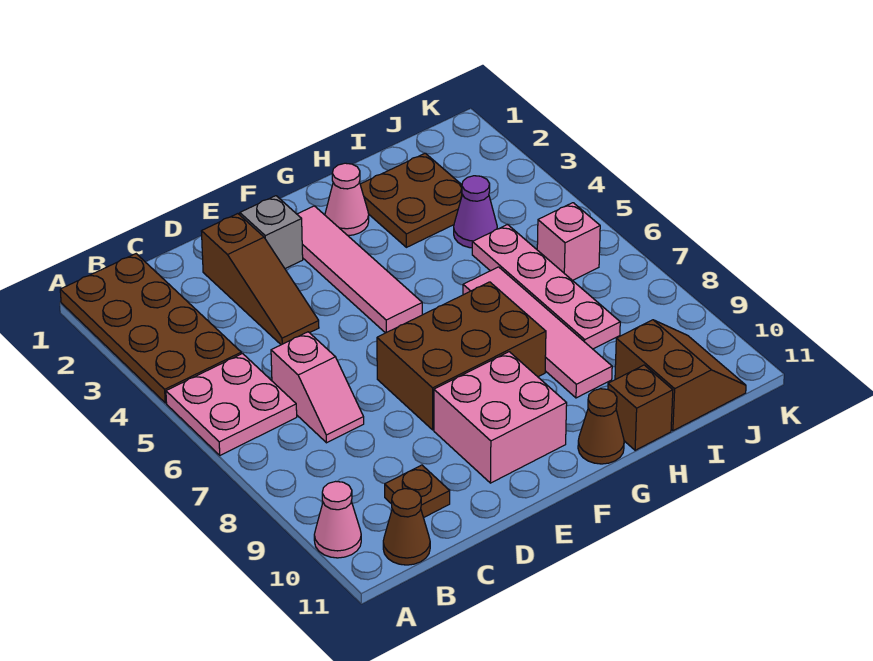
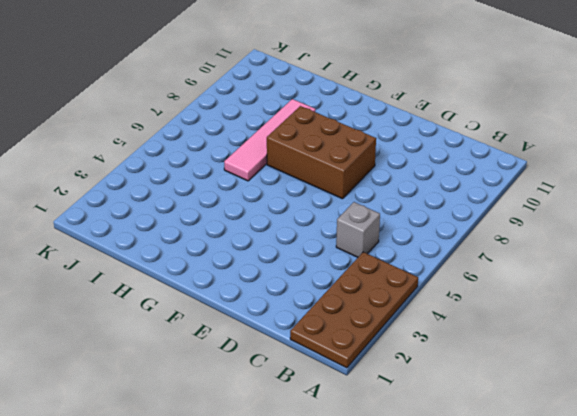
grey 1x1 brick [336,202,380,257] -> grey 1x1 brick moved to [240,196,303,269]
none -> pink 2x2 plate [166,354,297,455]
none -> pink 1x1 cone [314,481,361,558]
none -> brown 1x1 cone [383,489,430,565]

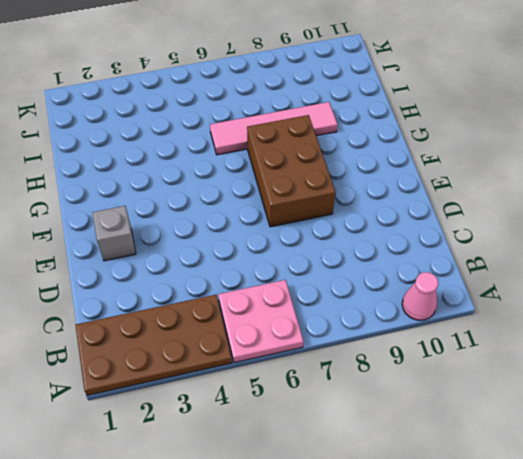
none -> brown 1x1 cone [383,489,430,565]
none -> pink 1x2 slope [271,332,364,443]
none -> brown 1x1 plate [385,465,450,518]

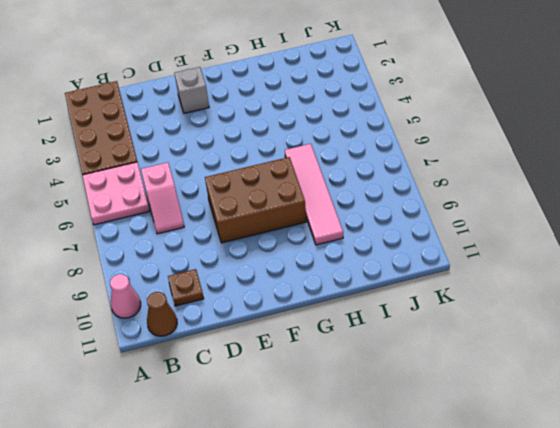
none -> brown 1x3 slope [201,214,319,345]
none -> pink 2x2 brick [434,352,567,483]
none -> pink 1x4 tile [297,206,422,333]

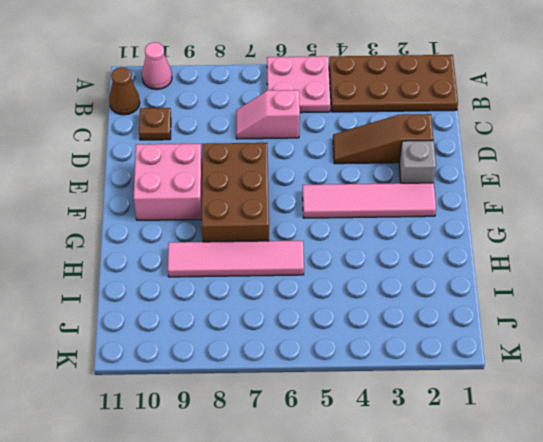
none -> pink 1x1 cone [325,163,369,236]
none -> brown 1x1 cone [578,389,624,464]
none -> brown 2x2 plate [360,153,462,247]

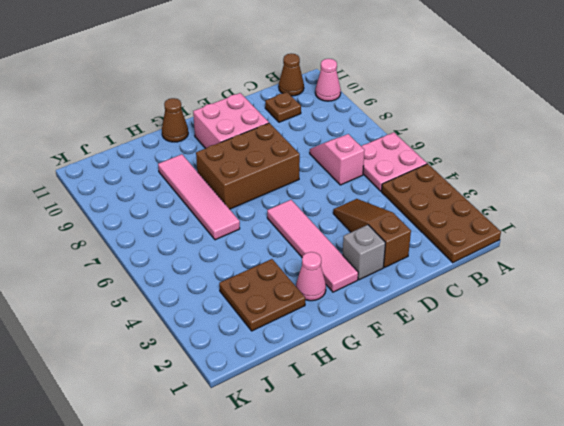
none -> brown 1x1 brick [608,365,673,450]
none -> purple 1x1 cone [454,176,497,248]
none -> pink 1x4 plate [472,224,620,349]

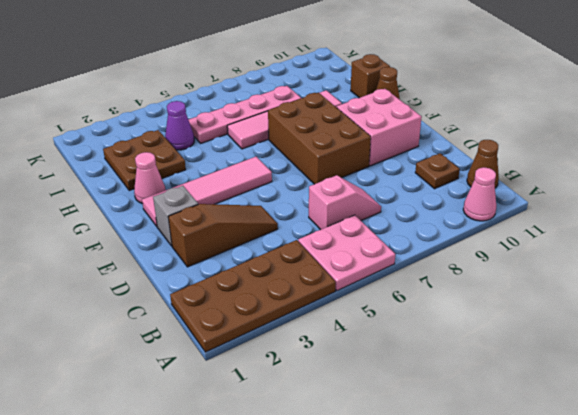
none -> brown 2x2 slope [615,320,746,431]
none -> pink 1x1 brick [537,203,600,281]

